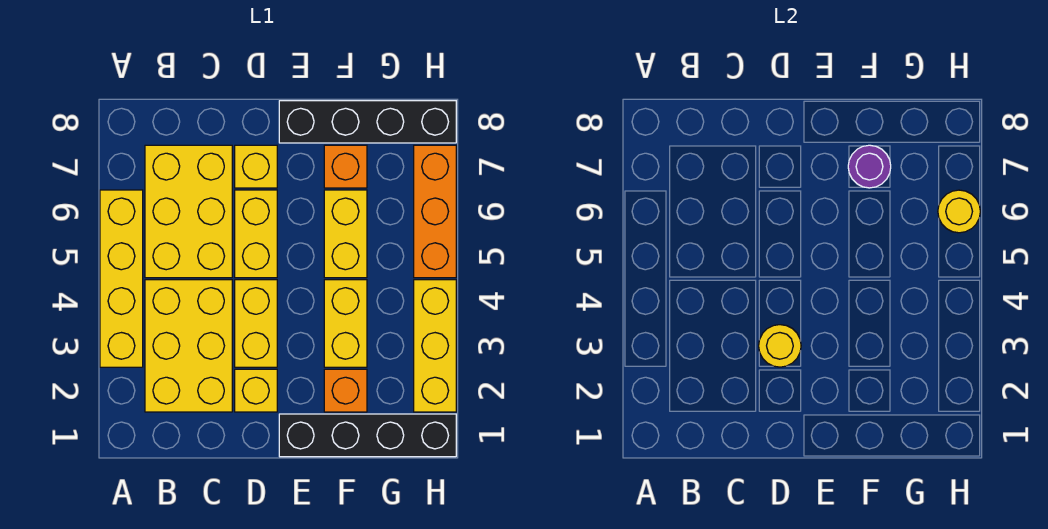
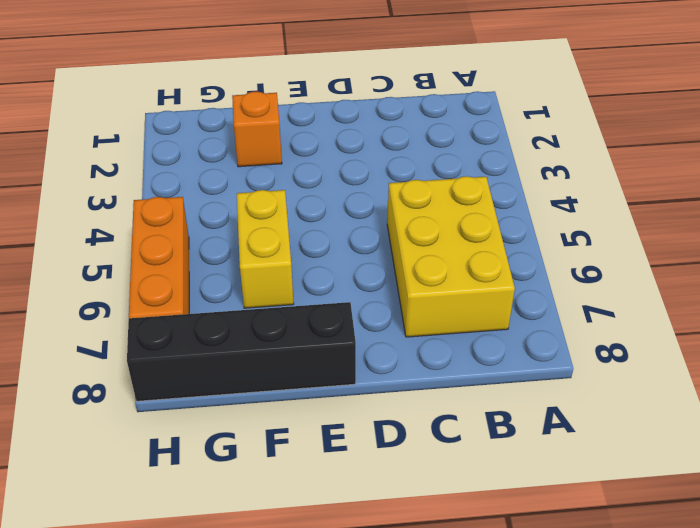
none -> yellow 1x4 brick [100,190,143,367]
none -> yellow 2x3 brick [145,280,232,412]
none -> yellow 1x1 brick [235,369,277,412]

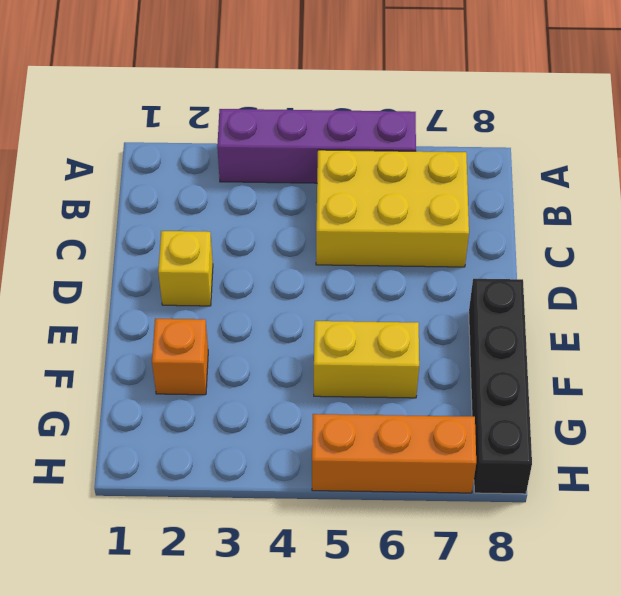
purple 1x4 brick [217,109,416,183] -> yellow 1x4 brick [100,190,143,367]
none -> yellow 2x3 brick [145,280,232,412]
none -> yellow 1x2 brick [235,280,277,367]
none -> yellow 1x2 brick [235,190,277,278]

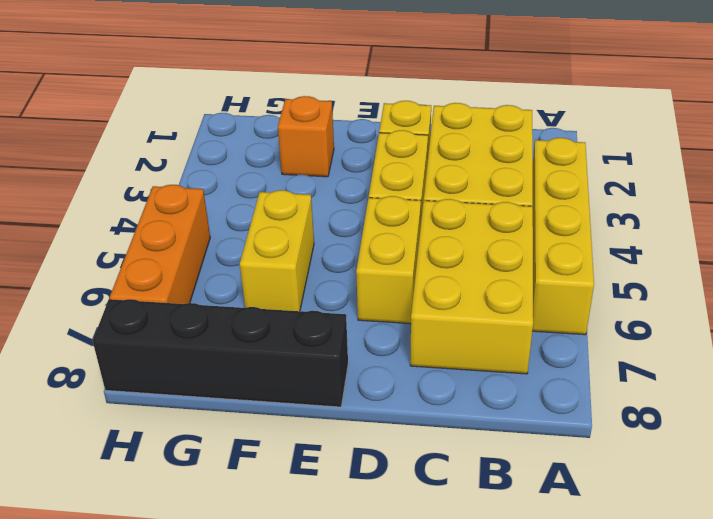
none -> yellow 1x1 brick [235,145,277,188]
none -> black 1x4 brick [279,414,456,457]
none -> yellow 1x2 brick [324,280,367,367]

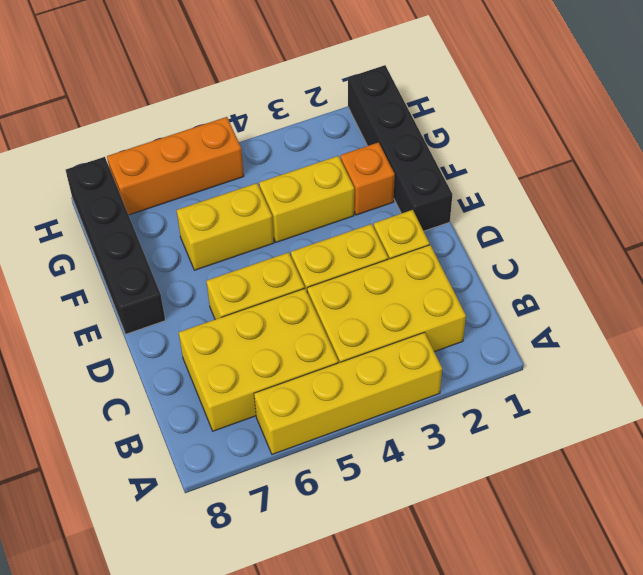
none -> yellow 1x1 brick [235,145,277,188]
none -> orange 1x1 brick [324,145,367,188]
none -> yellow 1x3 brick [414,280,456,412]

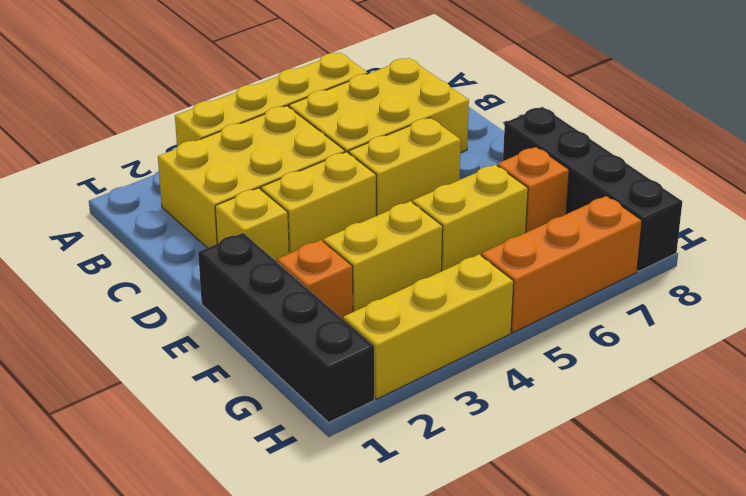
none -> yellow 1x1 brick [235,145,277,188]
none -> yellow 1x1 round brick [759,325,801,367]
none -> purple 1x1 round brick [848,145,891,188]

